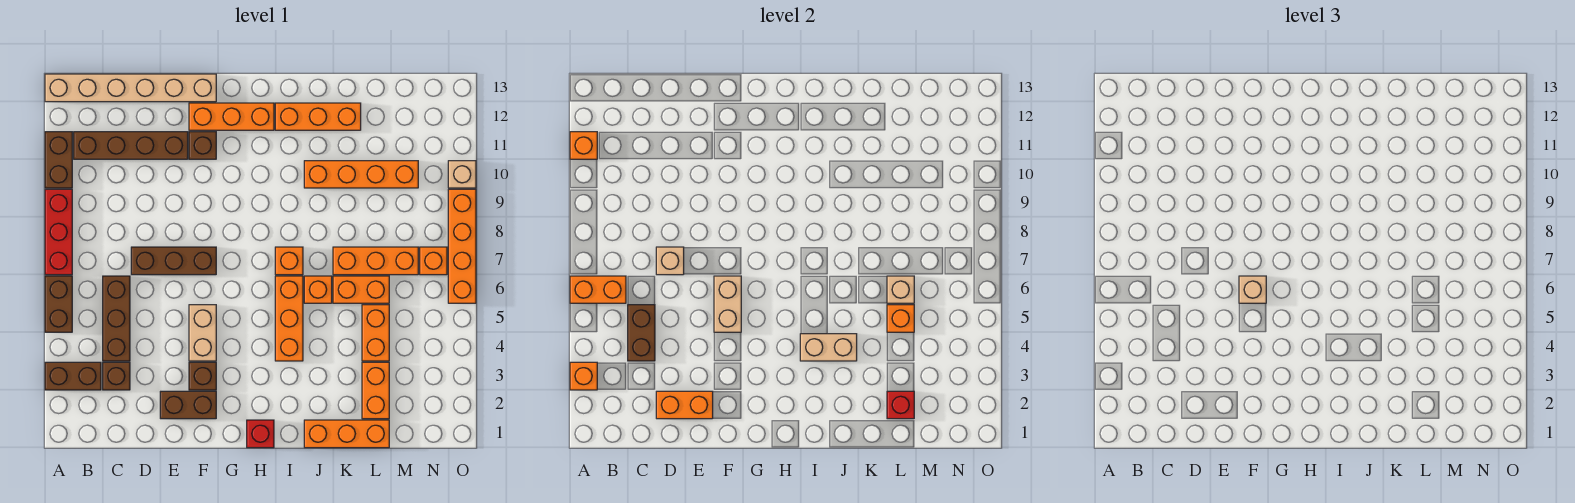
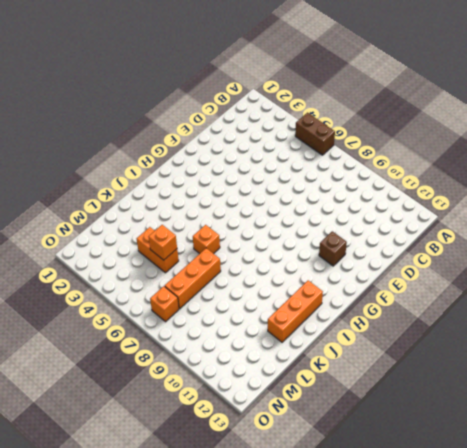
none -> brown 1x2 brick [45,362,101,390]
none -> red 1x3 brick [45,189,72,275]
none -> brown 1x2 brick [45,132,72,188]
none -> tan 1x6 brick [45,74,216,102]

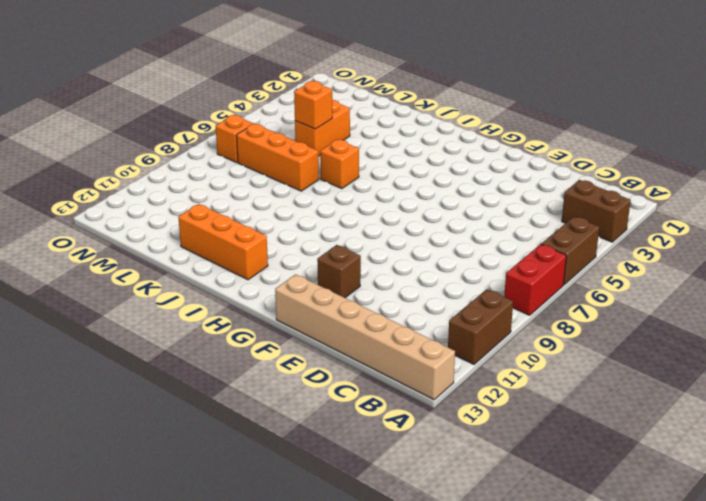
red 1x2 brick [504,244,566,315] -> red 1x3 brick [45,189,72,275]
none -> brown 1x4 brick [74,132,188,159]
none -> brown 1x1 brick [103,362,130,390]
none -> brown 1x3 brick [103,276,130,361]
none -> brown 1x3 brick [131,247,216,275]

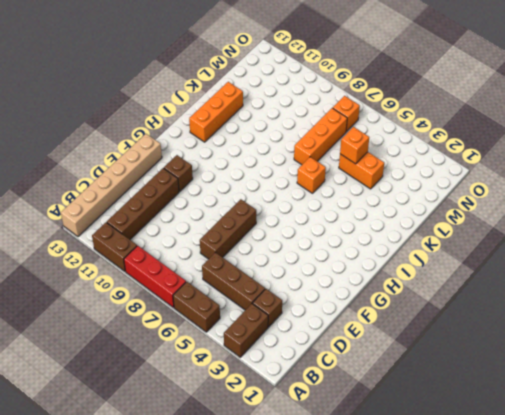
none -> brown 1x2 brick [160,391,216,419]
none -> brown 1x1 brick [189,362,216,390]
none -> tan 1x2 brick [189,305,216,361]
none -> orange 1x3 brick [189,103,274,130]

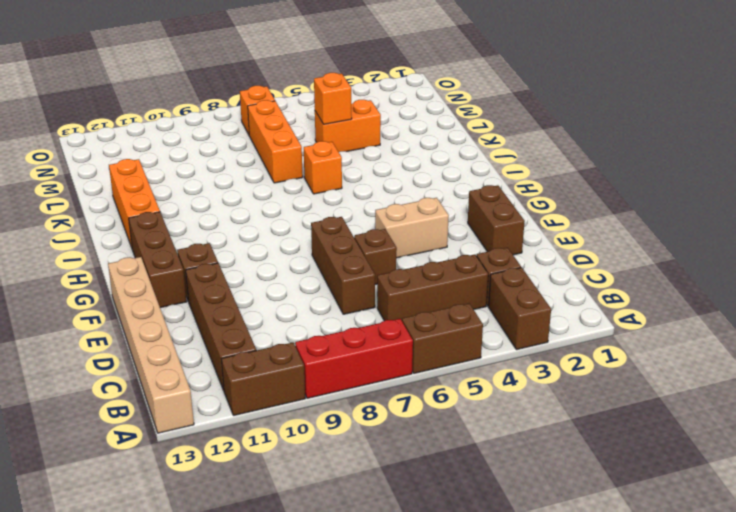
brown 1x1 brick [354,229,397,284] -> brown 1x1 brick moved to [189,362,216,390]
brown 1x3 brick [129,212,187,308] -> orange 1x3 brick [189,103,274,130]
none -> red 1x1 brick [247,420,274,448]
none -> orange 1x3 brick [275,276,303,361]
none -> orange 1x1 brick [275,247,303,275]
none -> orange 1x3 brick [304,420,389,448]

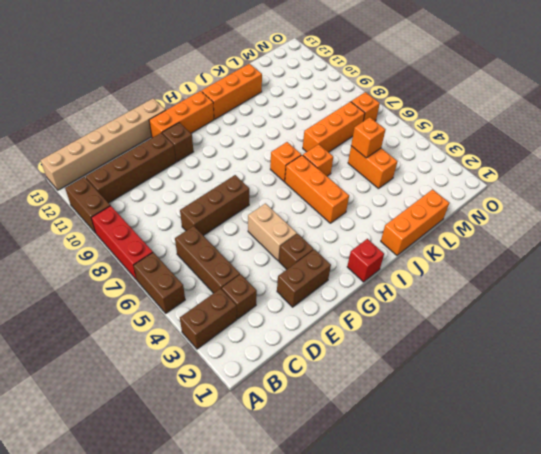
none -> orange 1x4 brick [304,161,418,188]
none -> orange 1x2 brick [333,276,389,303]
none -> orange 1x2 brick [362,362,389,419]
none -> orange 1x4 brick [448,189,476,303]

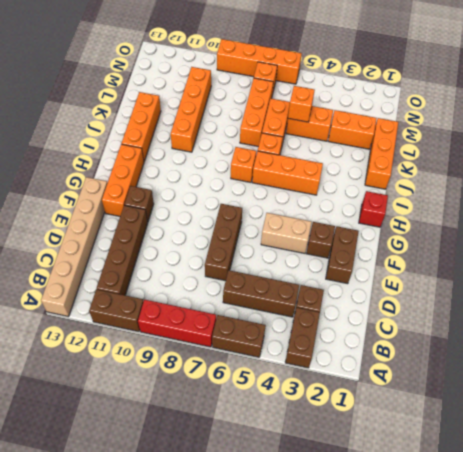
none -> tan 1x1 brick [448,161,476,188]
none -> orange 1x1 brick [570,362,597,390]
none -> orange 1x2 brick [570,276,626,303]
none -> orange 1x1 brick [570,132,597,159]

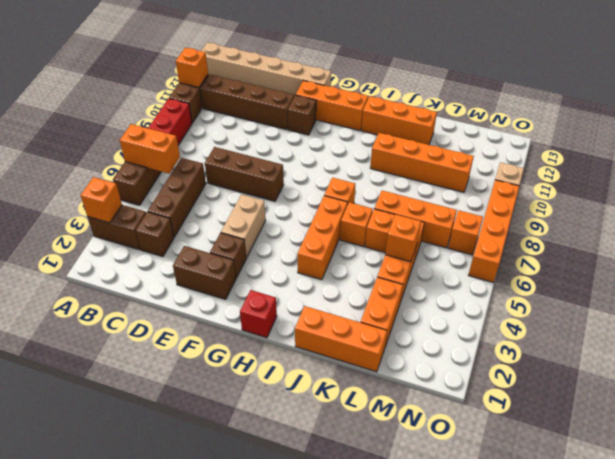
none -> brown 1x2 brick [628,305,655,361]
none -> orange 1x2 brick [656,391,713,419]
none -> tan 1x1 brick [656,247,684,275]
none -> tan 1x2 brick [714,276,741,332]

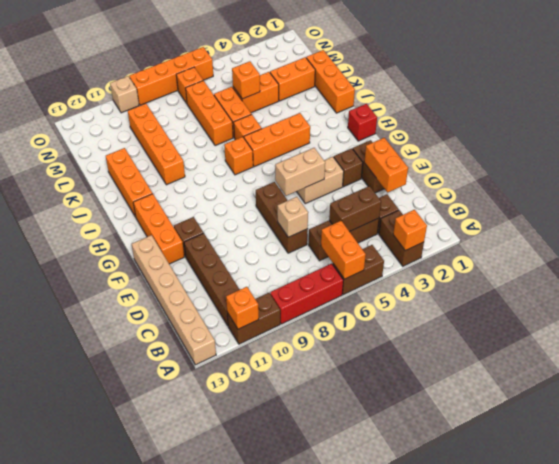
none -> tan 1x2 brick [800,334,857,361]
none -> red 1x1 brick [887,391,914,419]
none -> tan 1x1 brick [887,276,914,303]
none -> tan 1x1 brick [1239,276,1266,303]

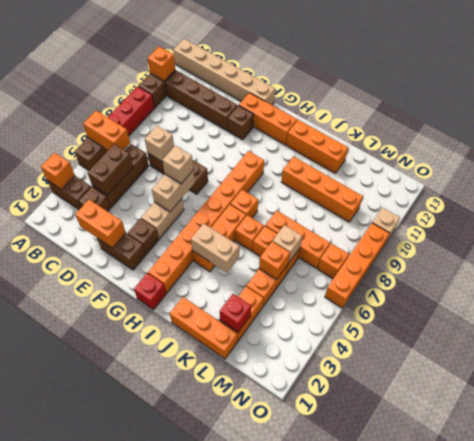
orange 1x8 brick [148,151,264,293] -> none

